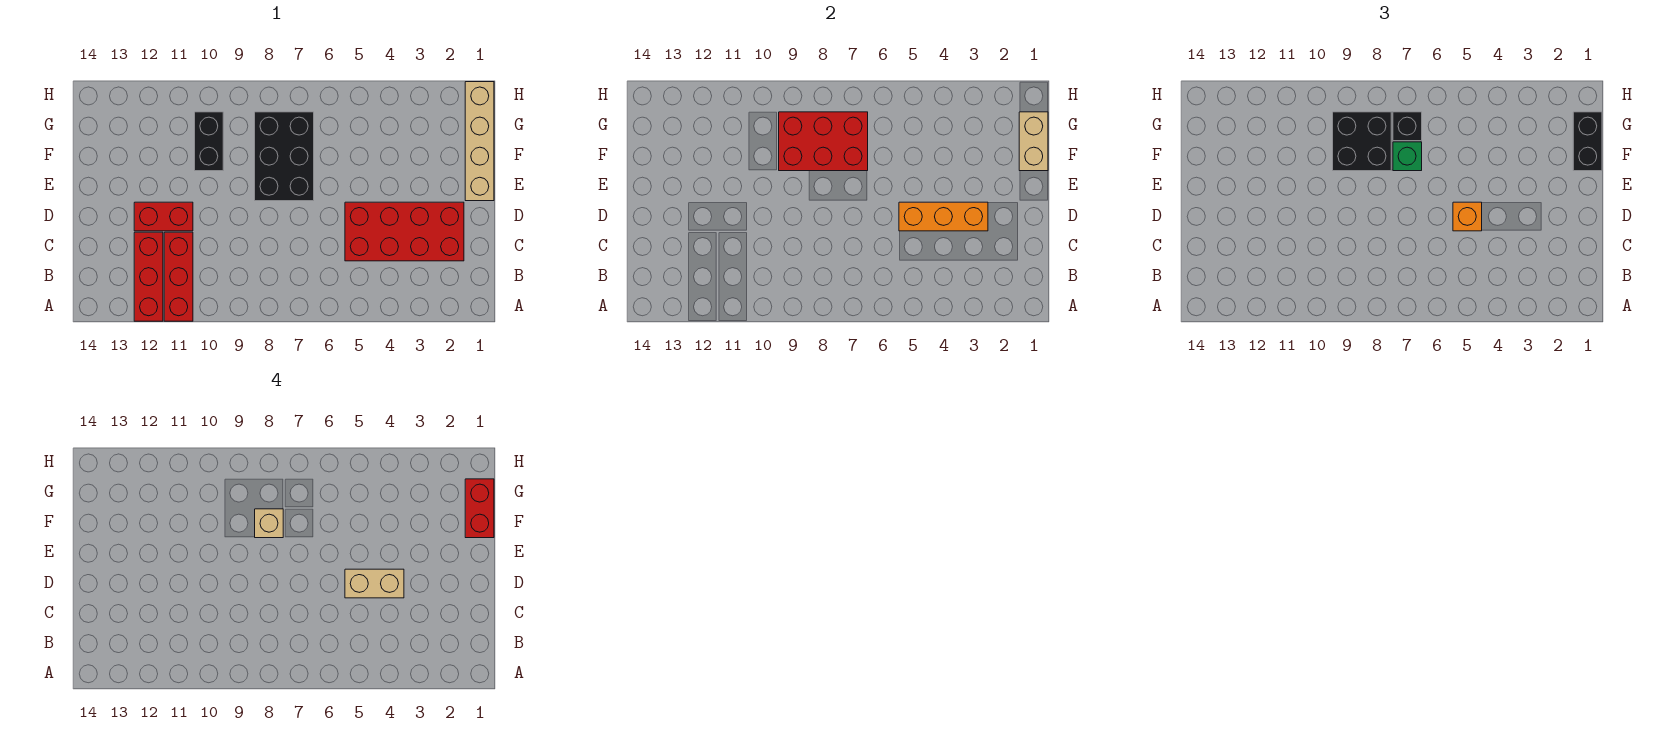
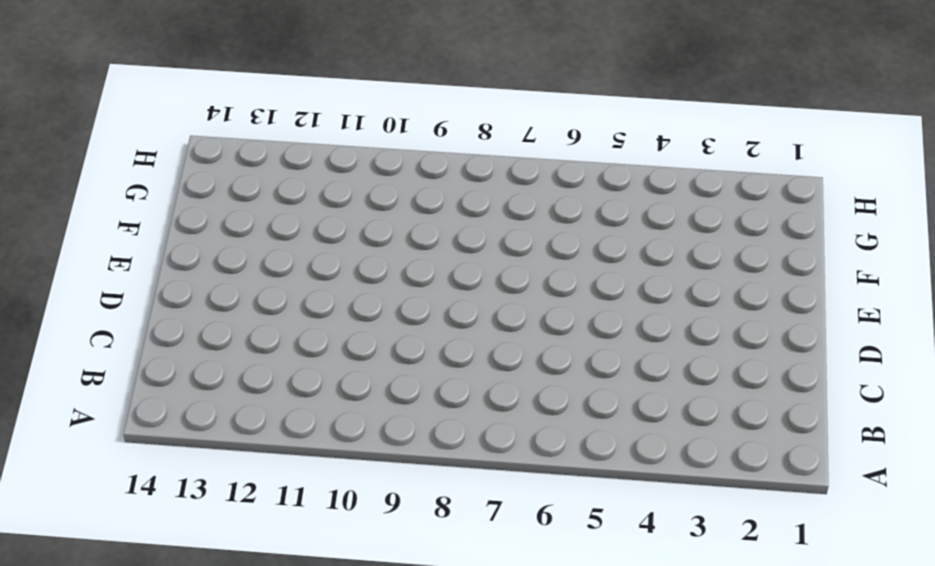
none -> red 1x3 brick [164,232,193,321]
none -> red 1x3 brick [134,232,163,321]
none -> red 2x4 brick [345,202,464,261]

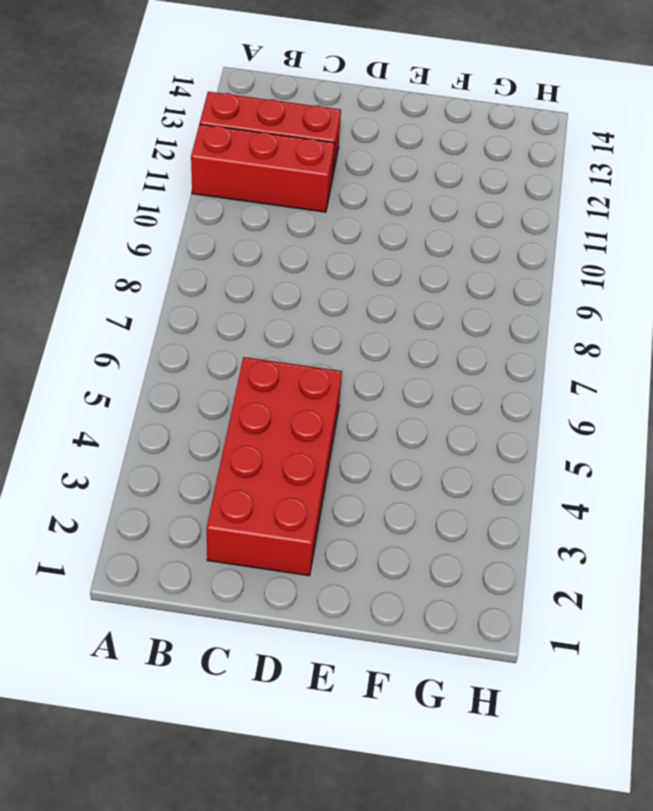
none -> red 1x2 brick [134,202,193,231]
none -> tan 1x4 brick [465,82,494,201]
none -> black 2x3 brick [255,112,314,201]

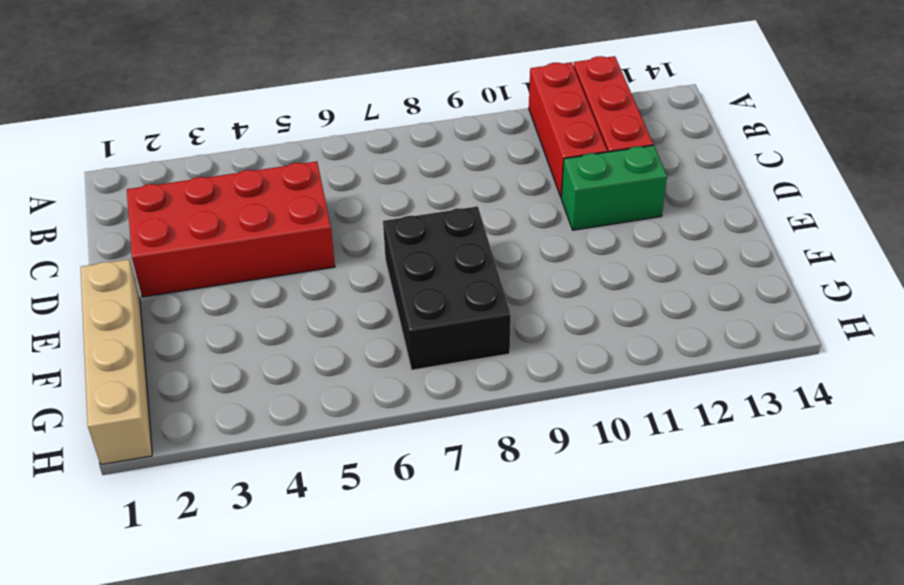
green 1x2 brick [561,145,667,230] -> red 1x2 brick [134,202,193,231]
none -> black 1x2 brick [195,112,223,171]
none -> orange 1x3 brick [899,202,988,231]
none -> tan 1x2 brick [1019,112,1048,171]

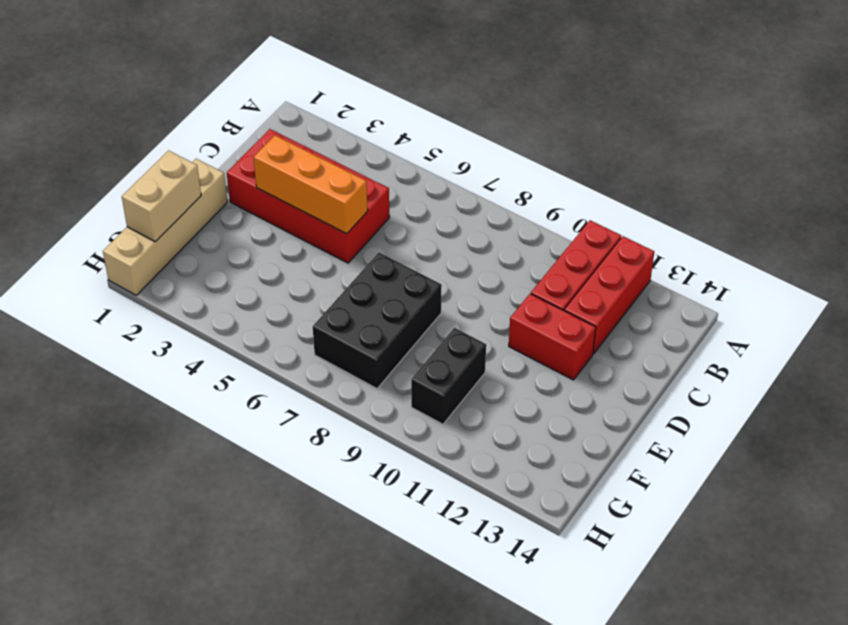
none -> red 2x3 brick [779,112,868,171]
none -> orange 1x1 brick [1453,202,1482,231]
none -> black 1x2 brick [1573,112,1602,171]

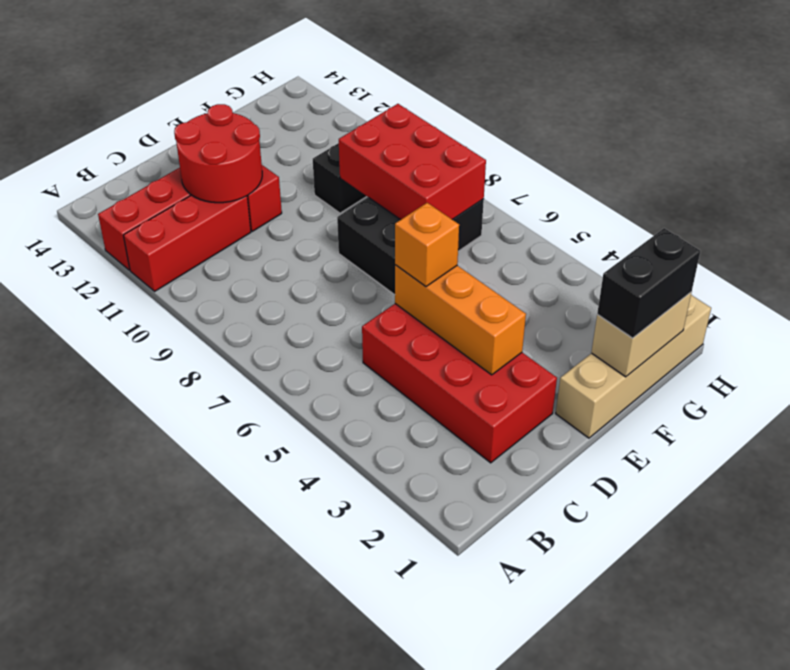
red 2x2 round brick [174,104,262,203] -> none
none -> green 1x1 brick [1393,142,1422,171]
none -> black 2x2 brick [1333,112,1391,171]
none -> black 1x1 brick [1393,112,1422,141]

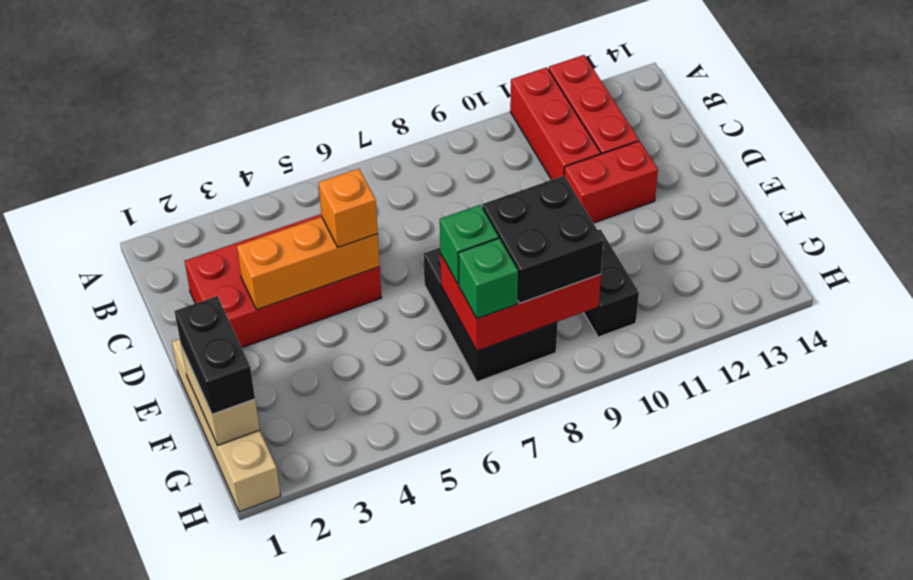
green 1x1 brick [458,238,518,319] -> black 1x1 brick [1393,112,1422,141]
none -> tan 1x2 brick [345,569,404,598]
none -> red 1x2 brick [465,479,494,538]
none -> tan 1x1 brick [255,509,283,538]

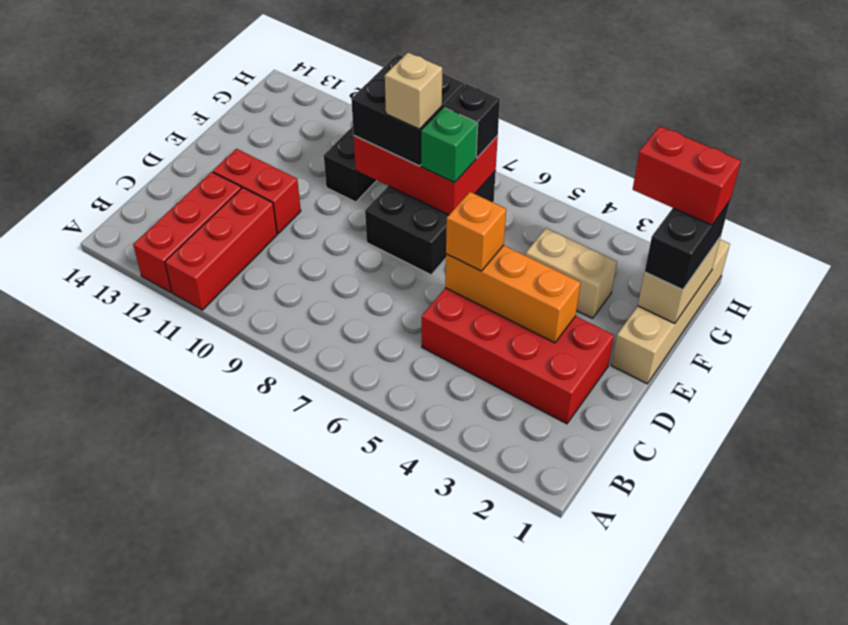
tan 1x2 brick [526,228,617,318] -> tan 1x2 brick moved to [345,569,404,598]
red 1x2 brick [633,126,741,225] -> red 1x2 brick turned to [465,479,494,538]

